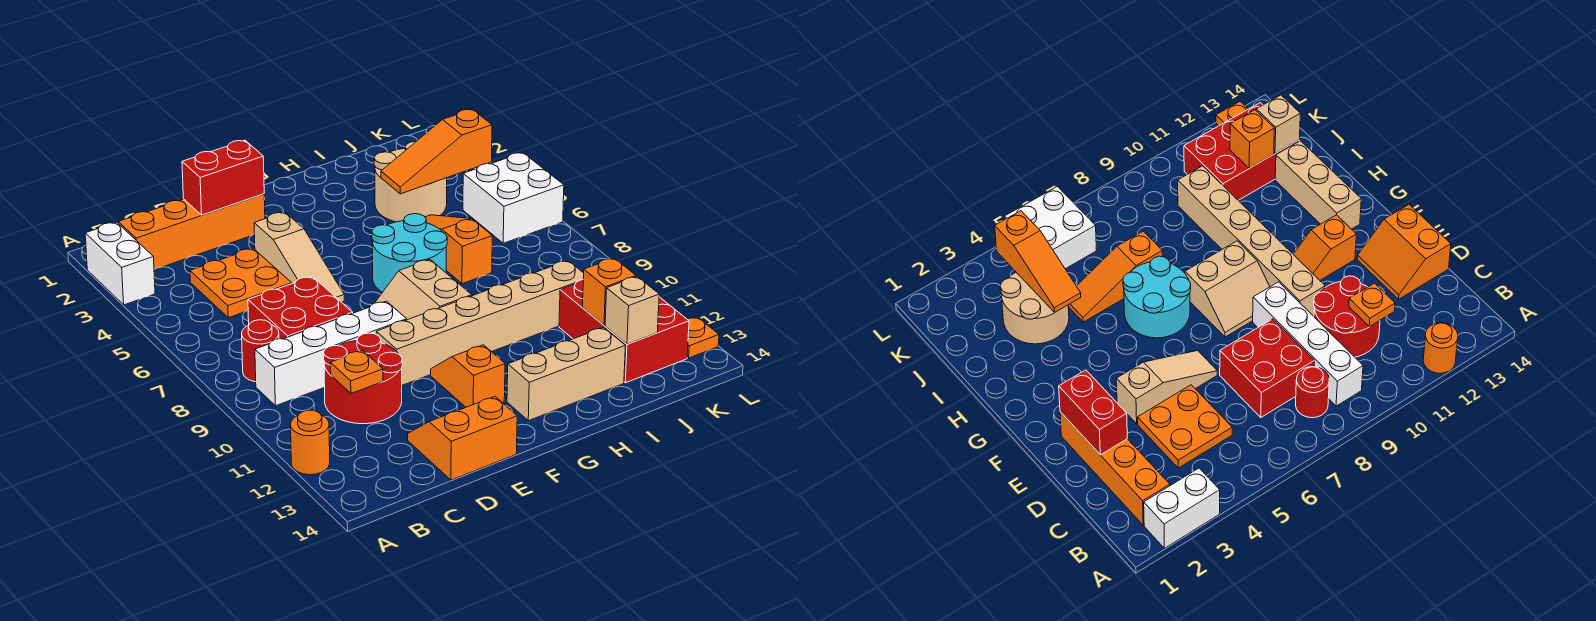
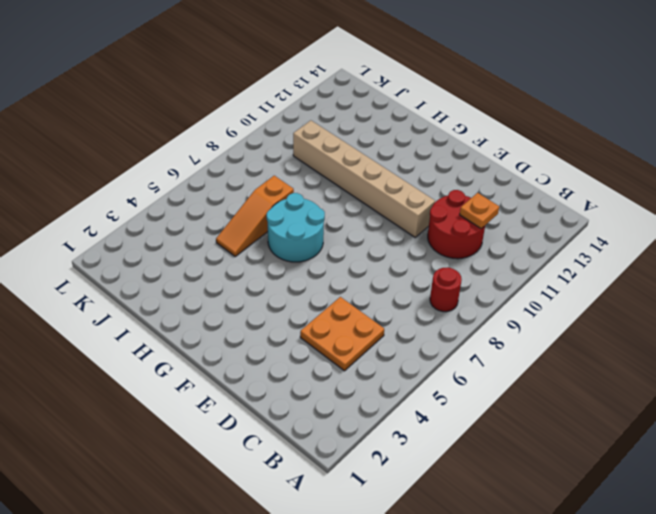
none -> white 1x2 brick [85,222,155,305]
none -> orange 1x1 round brick [291,410,330,475]
none -> orange 1x4 brick [118,194,265,270]

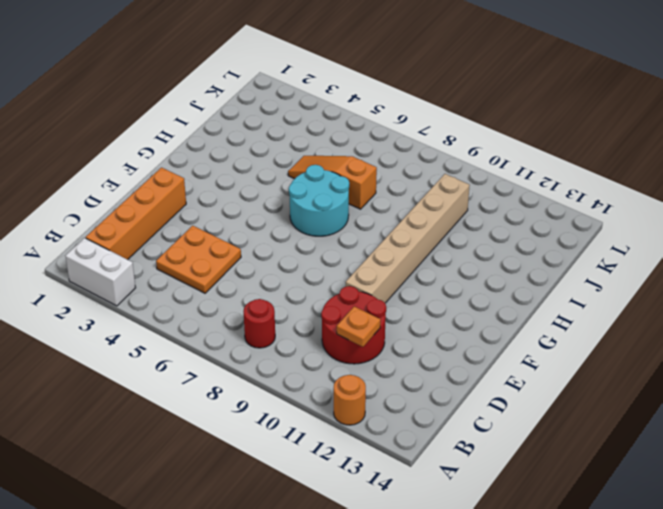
none -> white 1x4 brick [255,301,407,406]
none -> red 2x2 brick [248,276,353,339]
none -> orange 2x2 slope [408,396,517,480]

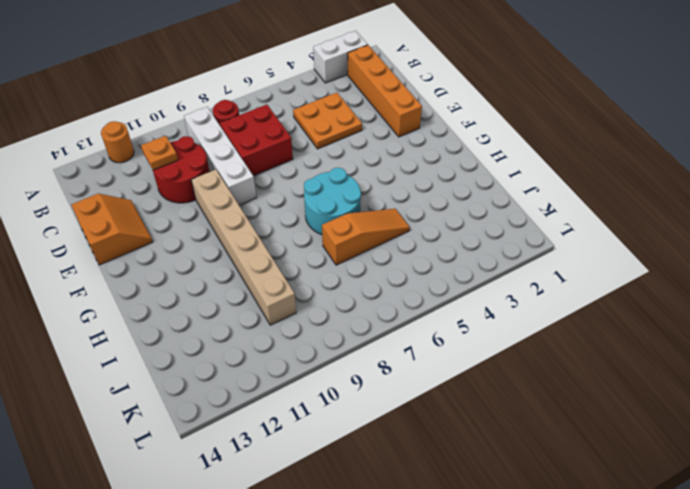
none -> tan 1x3 slope [254,212,344,302]
none -> tan 2x2 slope [375,260,472,320]
none -> orange 1x2 slope [431,345,505,407]

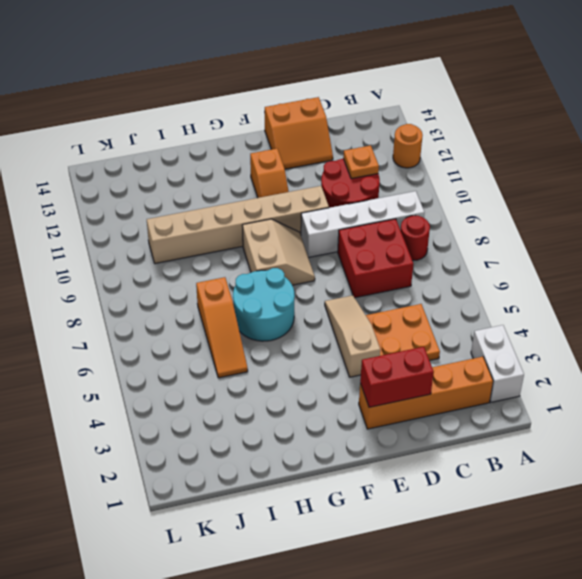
none -> tan 1x3 brick [507,327,625,421]
none -> tan 2x2 round brick [374,141,447,222]
none -> red 2x3 brick [559,280,689,383]

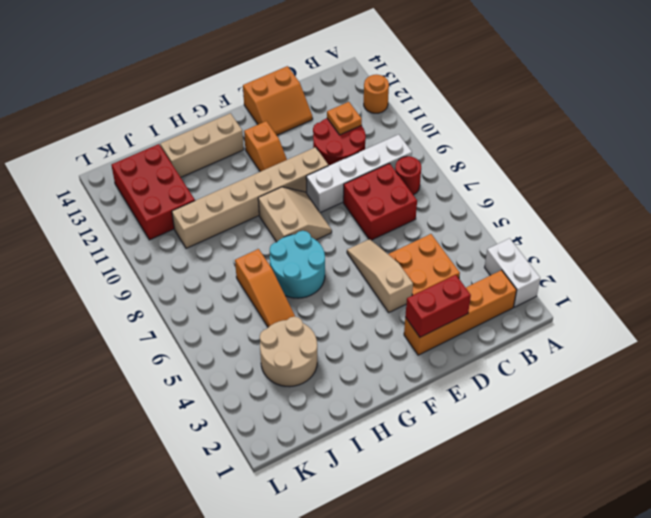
none -> white 2x2 brick [463,153,564,243]
none -> orange 1x1 plate [687,317,719,358]
none -> orange 1x3 slope [381,109,492,194]

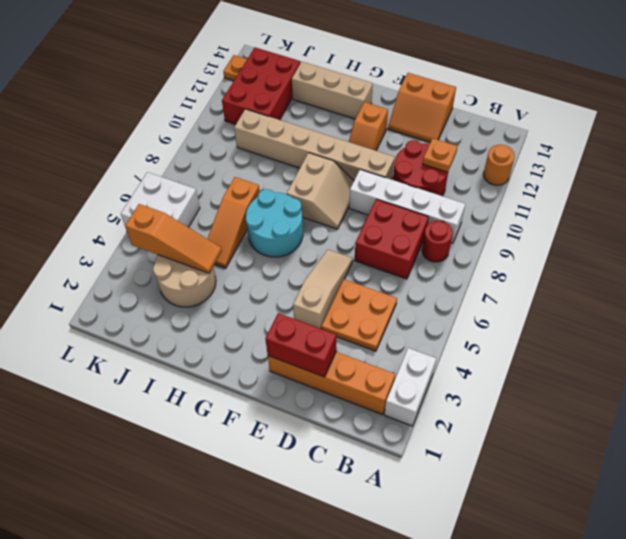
none -> orange 1x1 brick [582,258,636,325]
none -> tan 1x1 brick [605,277,659,344]

